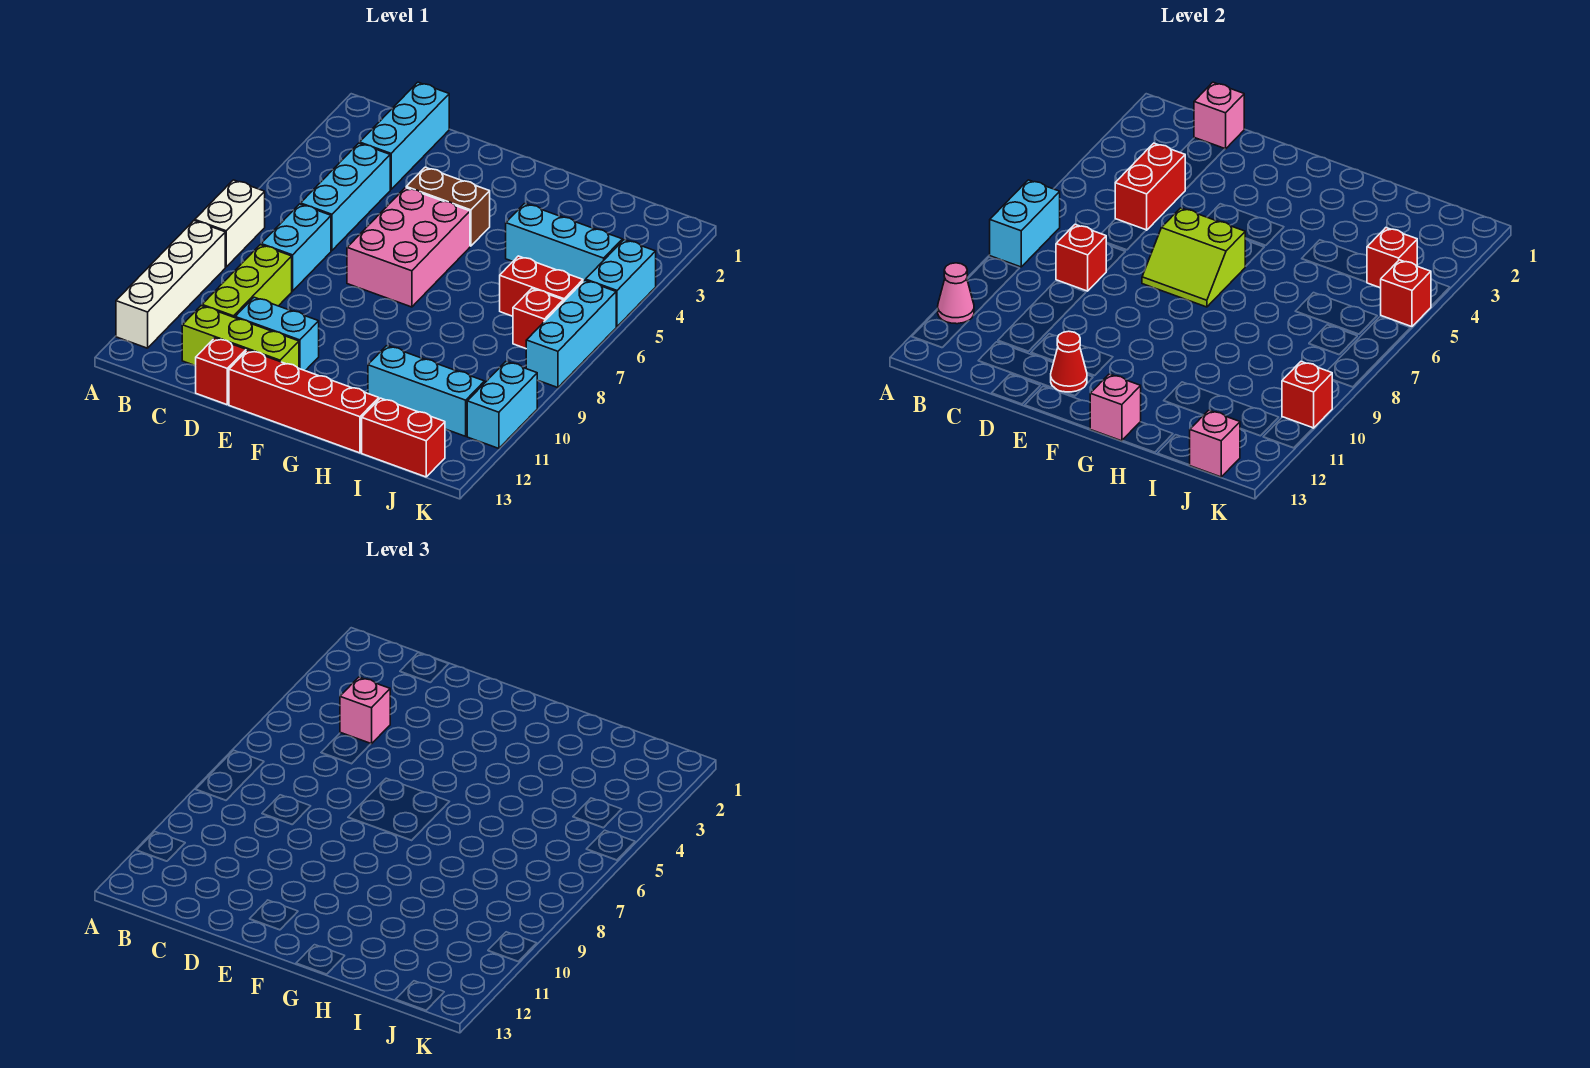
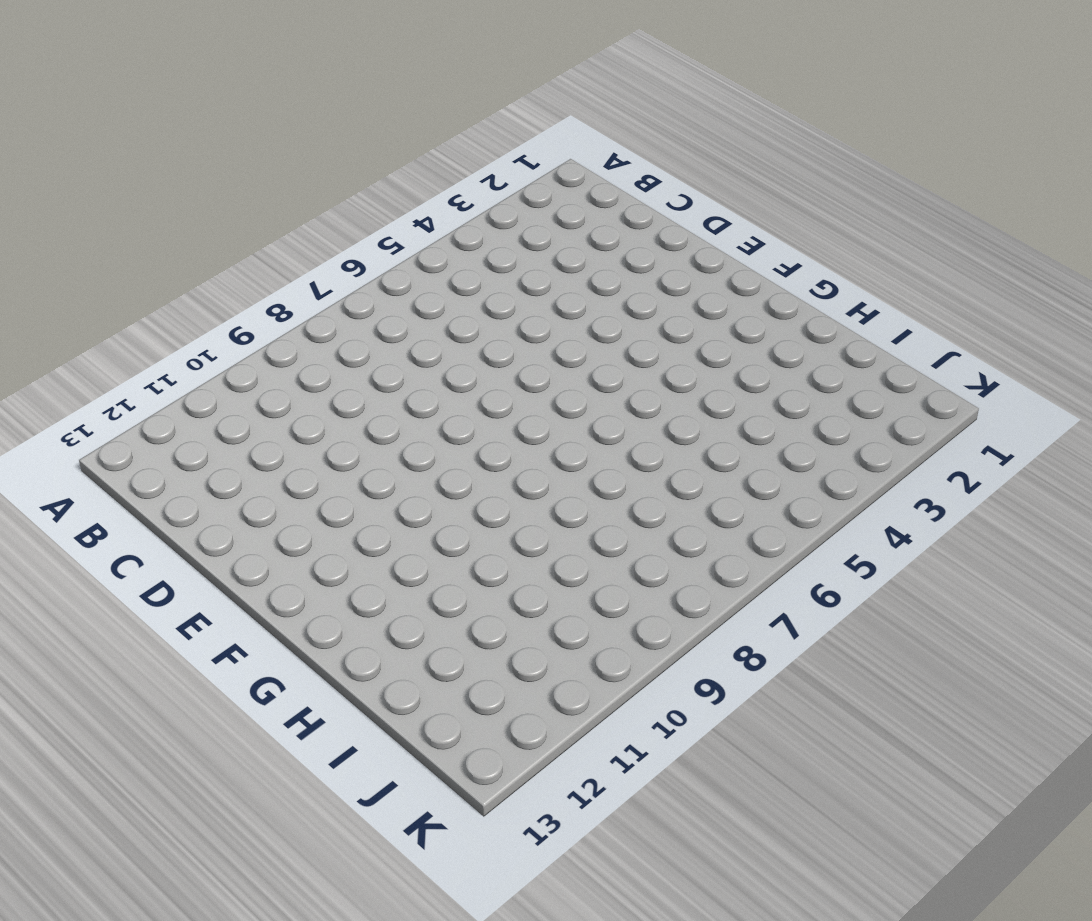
none -> white 1x2 brick [195,180,265,267]
none -> white 1x4 brick [116,221,225,348]
none -> cyan 1x3 brick [360,82,449,190]
none -> cyan 1x3 brick [301,143,390,250]

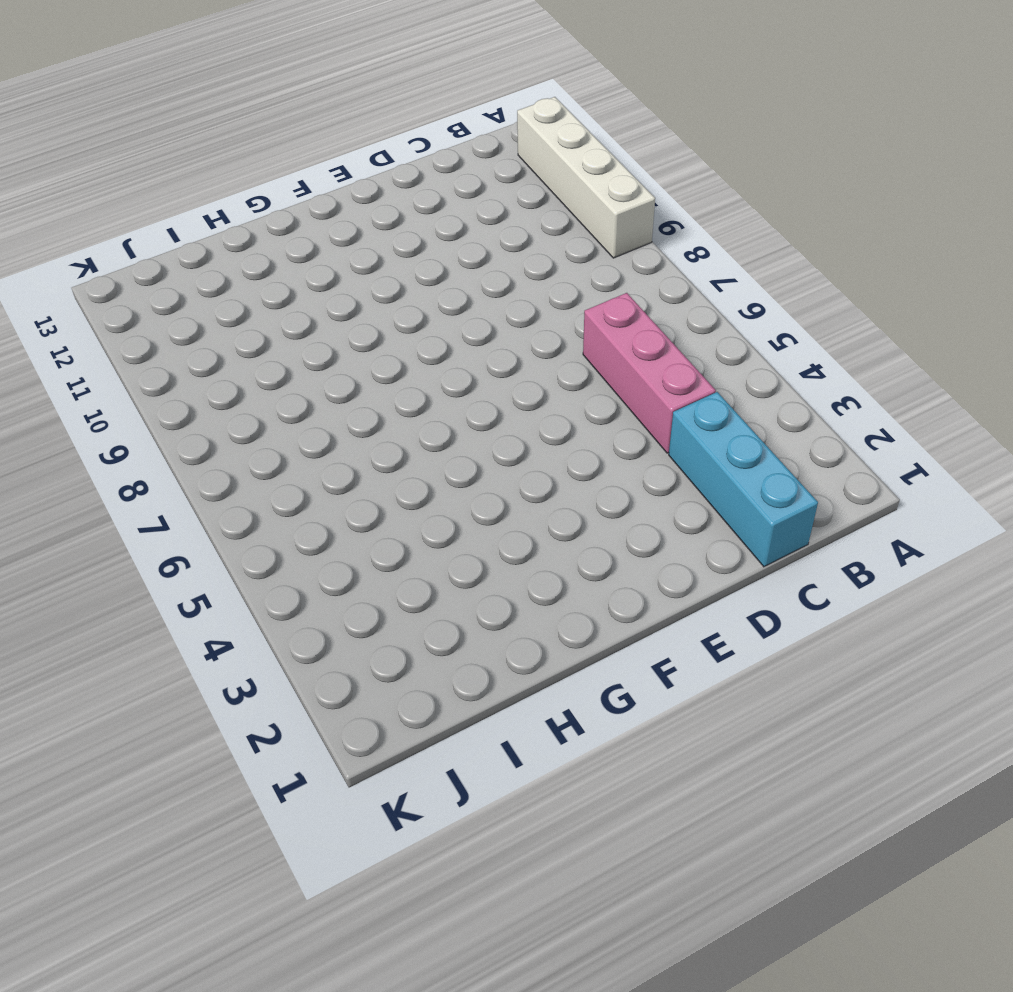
pink 1x3 brick [583,293,716,453] -> cyan 1x3 brick [301,143,390,250]
none -> white 1x2 brick [195,180,265,267]
none -> cyan 1x2 brick [261,204,331,291]
none -> lime 1x3 brick [202,245,292,318]
none -> lime 1x3 brick [182,306,299,368]

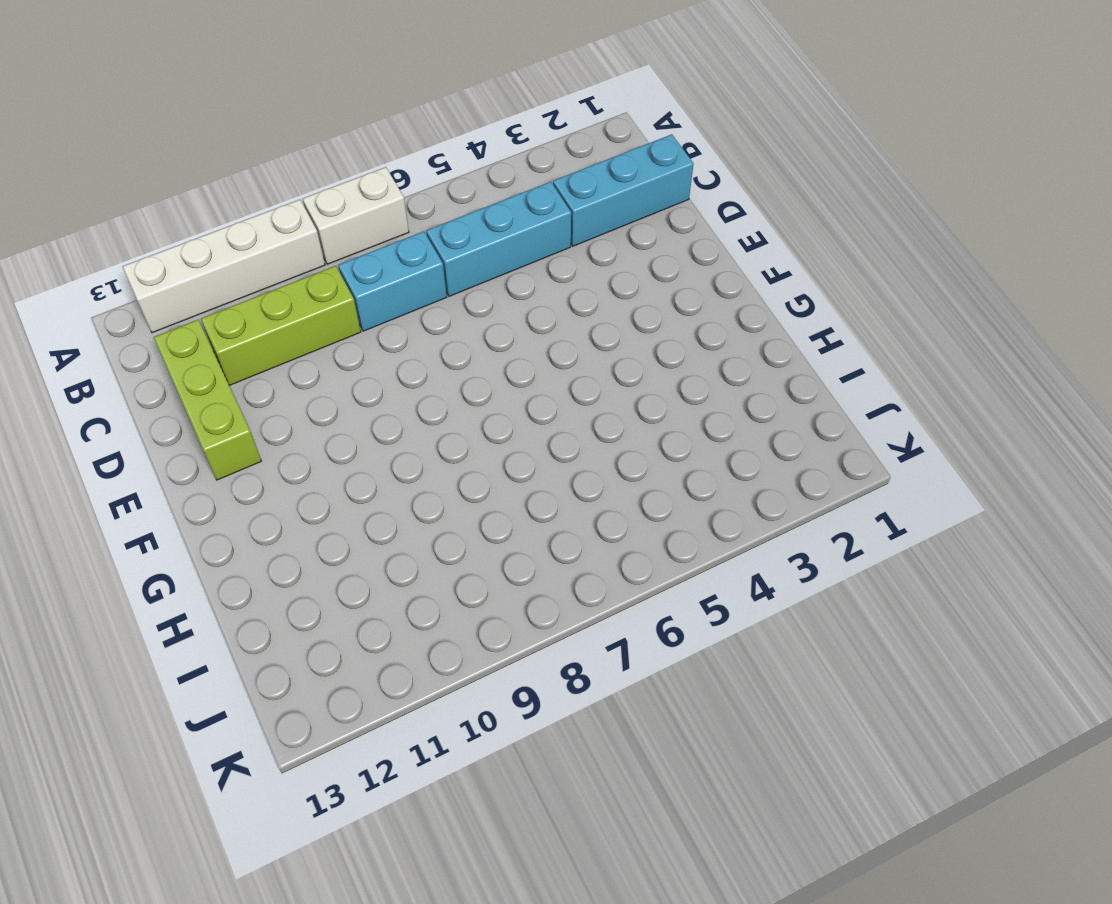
none -> cyan 1x2 brick [235,297,319,371]
none -> red 1x1 brick [196,338,246,405]
none -> brown 1x2 brick [406,167,490,246]
none -> pink 2x3 brick [347,188,470,307]

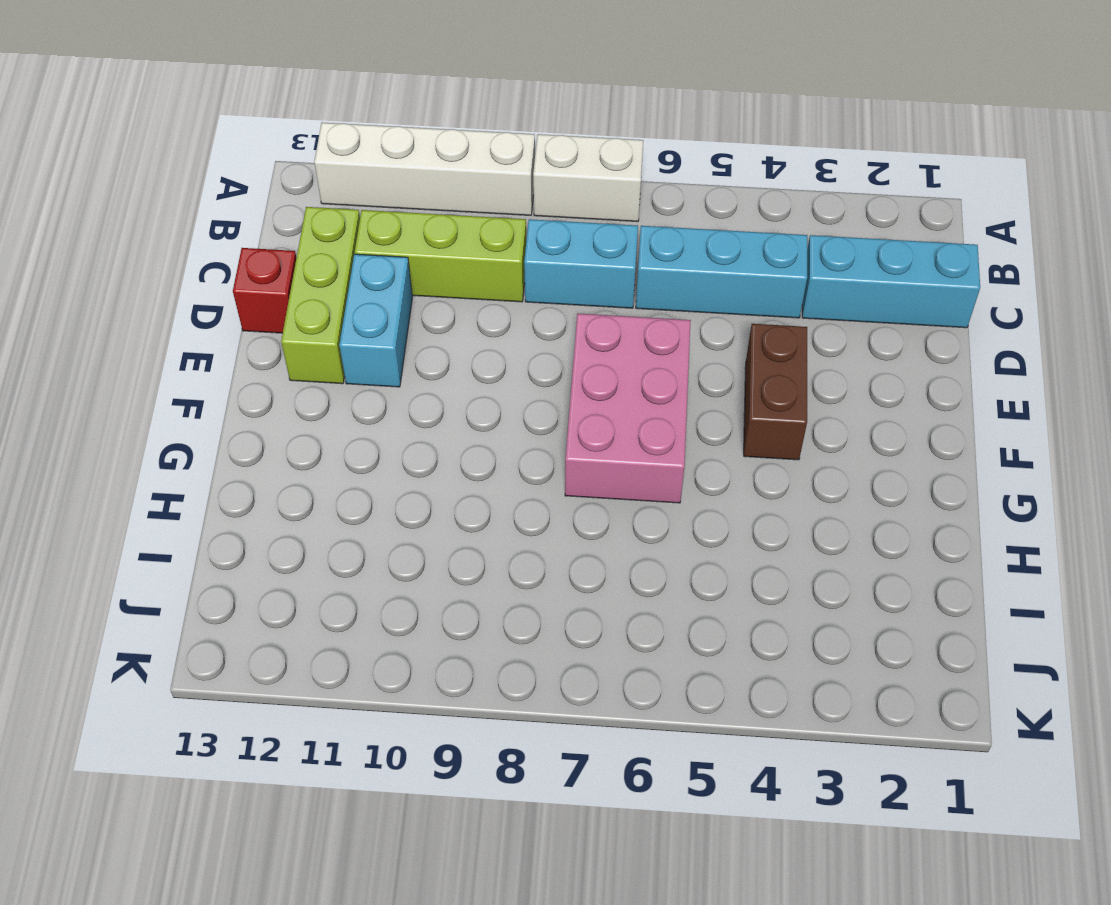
pink 2x3 brick [565,314,691,503] -> pink 2x3 brick turned to [347,188,470,307]
none -> red 1x4 brick [229,350,379,453]
none -> cyan 1x3 brick [506,203,622,281]
none -> cyan 1x3 brick [368,346,485,436]
none -> red 1x2 brick [500,256,583,316]

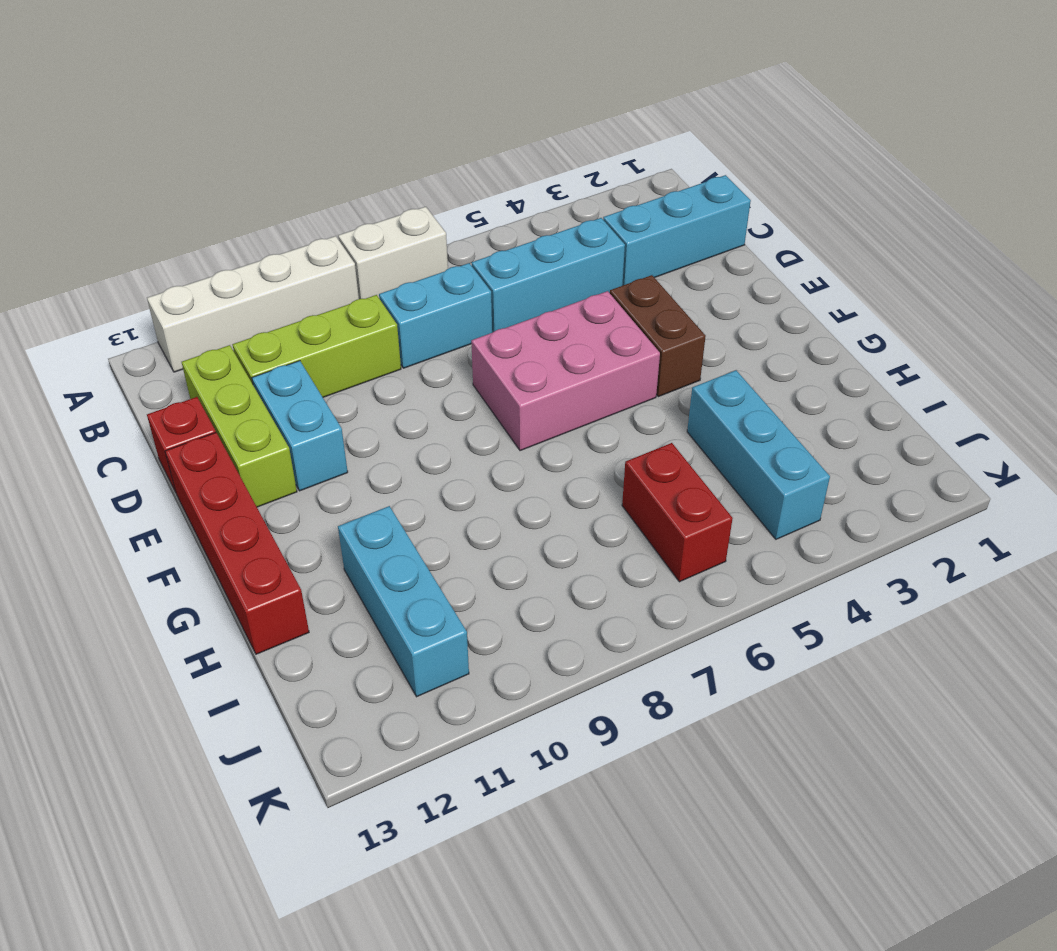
none -> red 1x2 brick [362,398,445,477]
none -> red 1x1 brick [513,289,563,349]
none -> cyan 1x2 brick [586,240,656,327]
none -> cyan 1x3 brick [526,280,616,388]

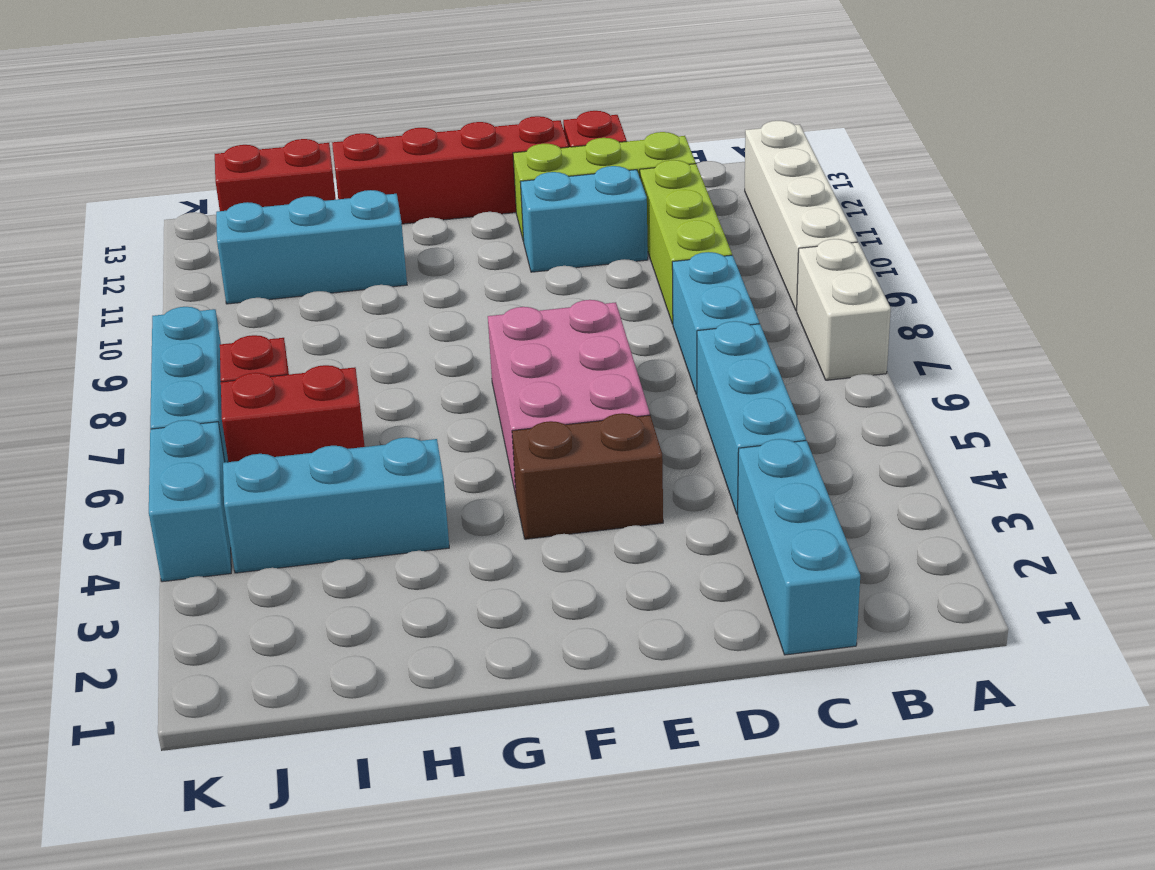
none -> cyan 1x2 brick [467,362,537,448]
none -> cyan 1x2 brick [990,180,1060,267]
none -> pink 1x1 cone [938,263,974,324]
none -> pink 1x1 brick [1194,82,1244,149]

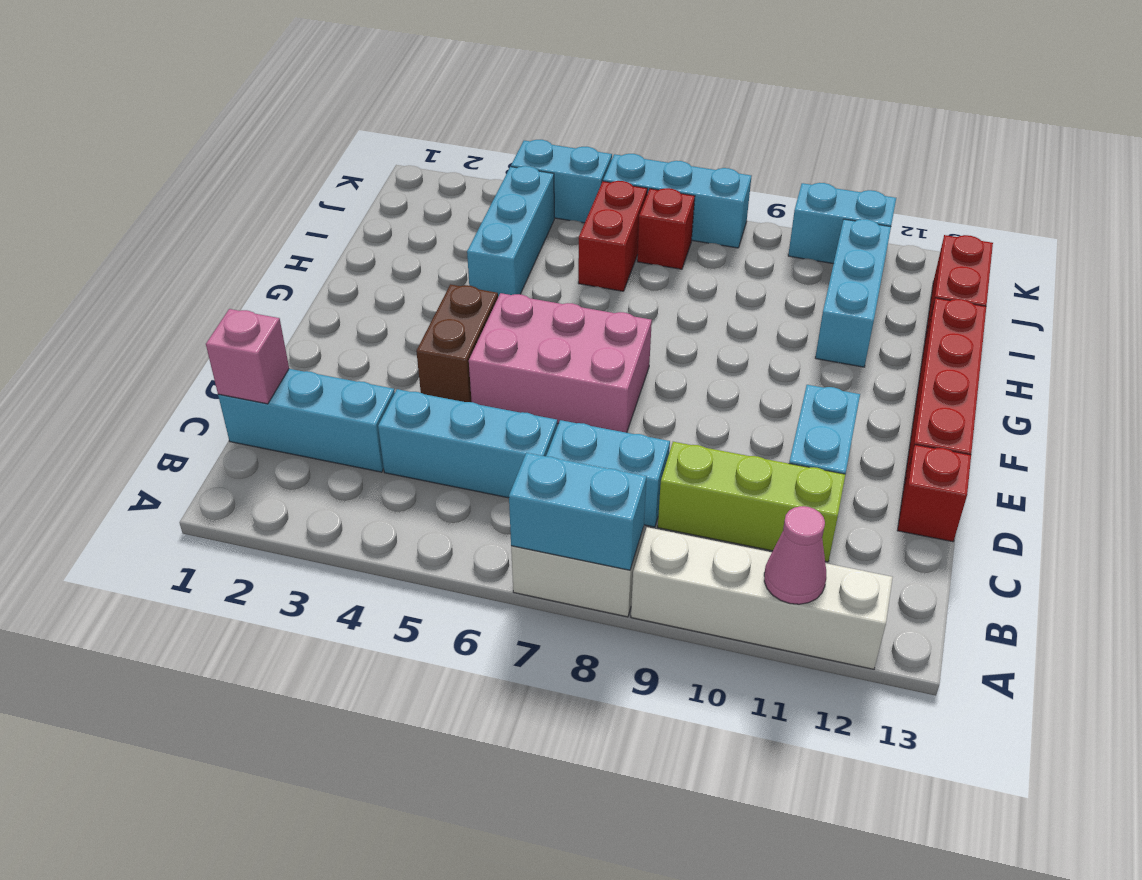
none -> lime 1x3 brick [182,306,299,368]
none -> red 1x2 brick [1115,143,1185,230]
none -> red 1x1 brick [1056,224,1106,291]
none -> lime 2x2 slope [1142,208,1245,307]

